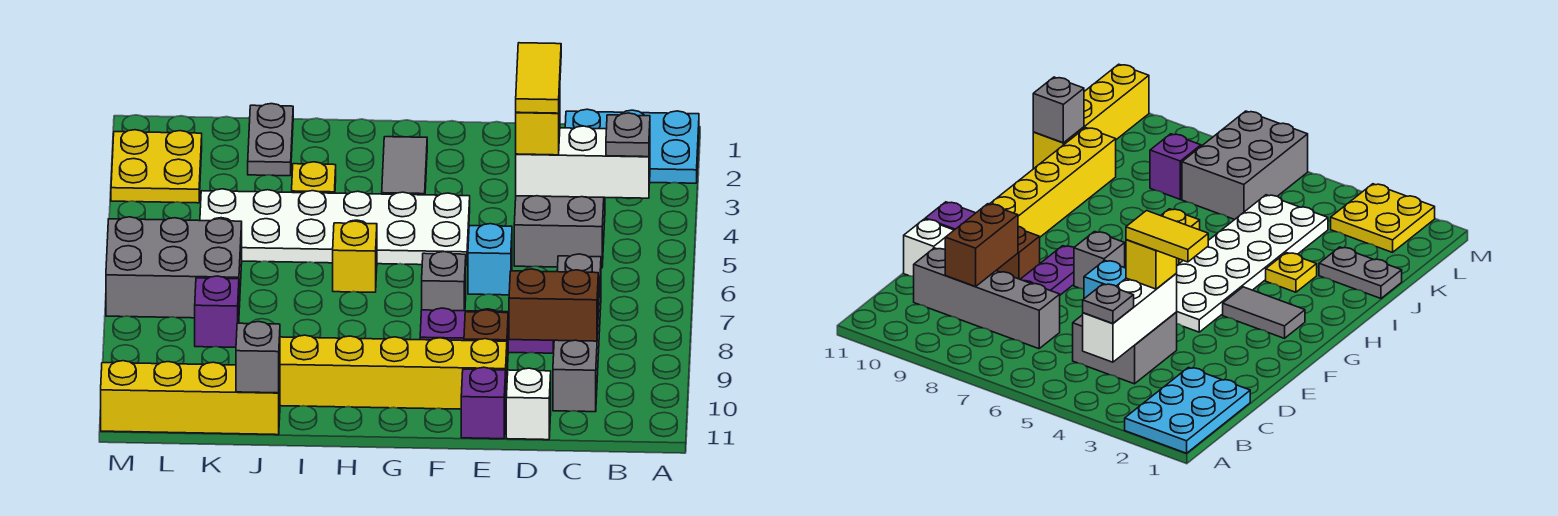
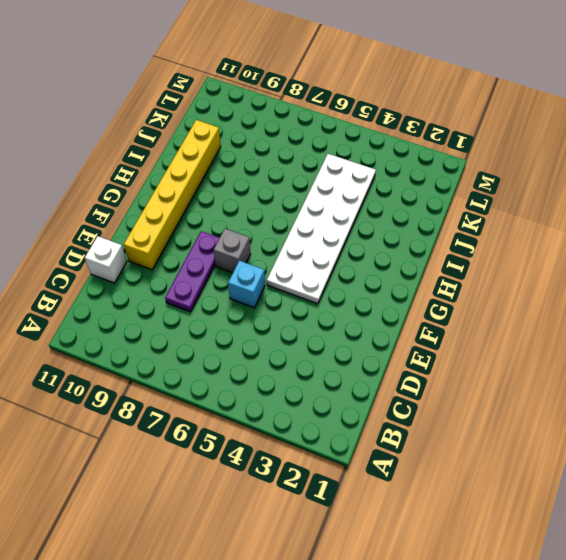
none -> cyan 2x3 plate [565,109,699,183]
none -> grey 2x2 brick [514,196,605,268]
none -> grey 1x4 brick [553,254,601,412]

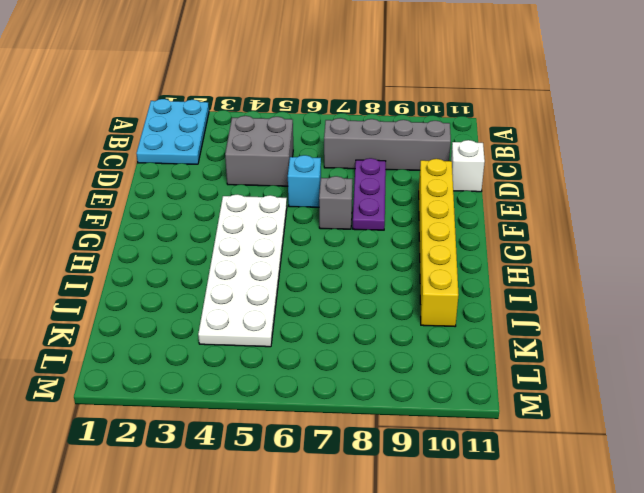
none -> brown 1x1 brick [464,310,508,369]
none -> purple 1x1 brick [461,367,506,439]
none -> grey 1x2 tile [382,137,427,195]

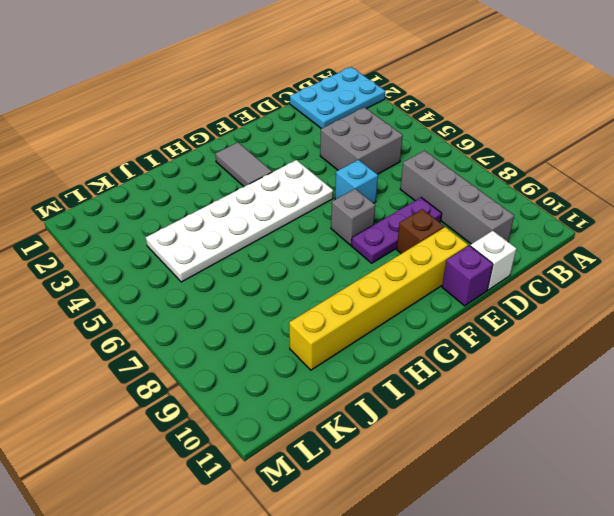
none -> yellow 1x1 brick [333,221,377,292]
none -> yellow 1x1 plate [292,162,336,193]
none -> grey 1x2 plate [248,104,293,176]

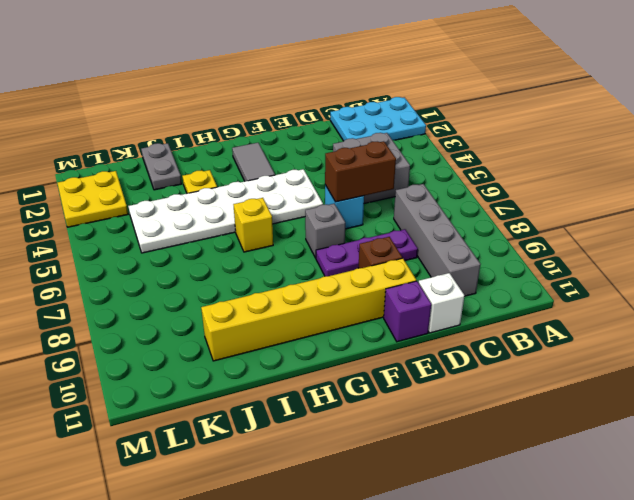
brown 1x2 brick [325,141,396,202] -> brown 1x2 brick moved to [509,269,598,341]
none -> yellow 1x4 brick [101,361,280,435]
none -> grey 2x3 brick [106,217,242,318]
none -> purple 1x1 brick [195,276,239,347]

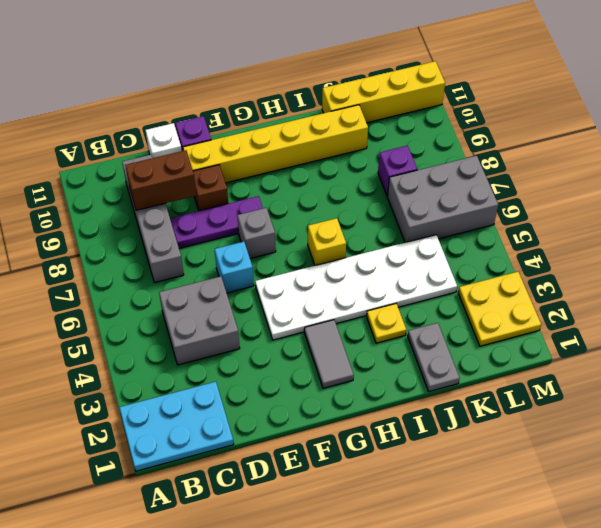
none -> white 1x3 brick [516,126,650,198]
none -> grey 1x1 brick [236,322,280,393]
none -> grey 1x1 plate [606,113,650,157]

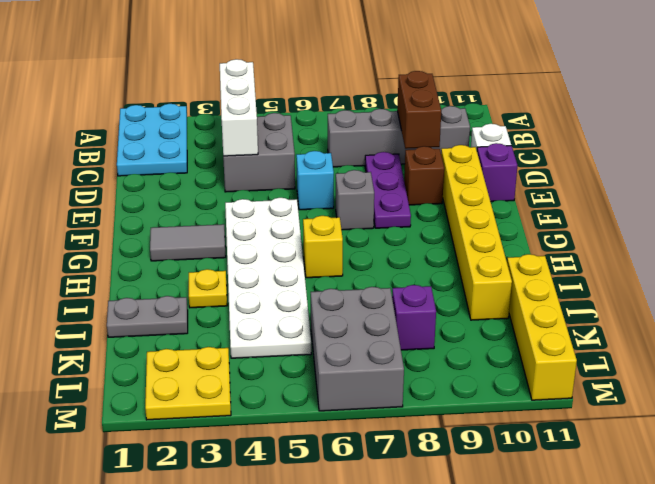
none -> grey 1x1 brick [236,322,280,393]
none -> grey 1x1 plate [606,113,650,157]
none -> yellow 1x1 brick [516,95,560,155]

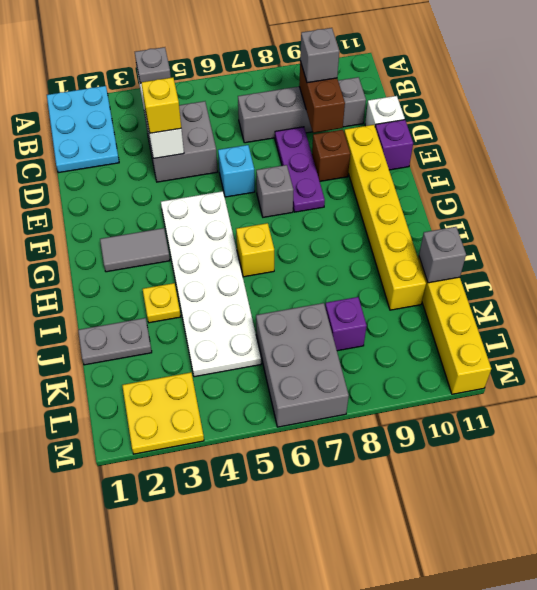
grey 1x1 brick [300,28,339,83] -> none
none -> yellow 1x2 tile [516,43,561,113]

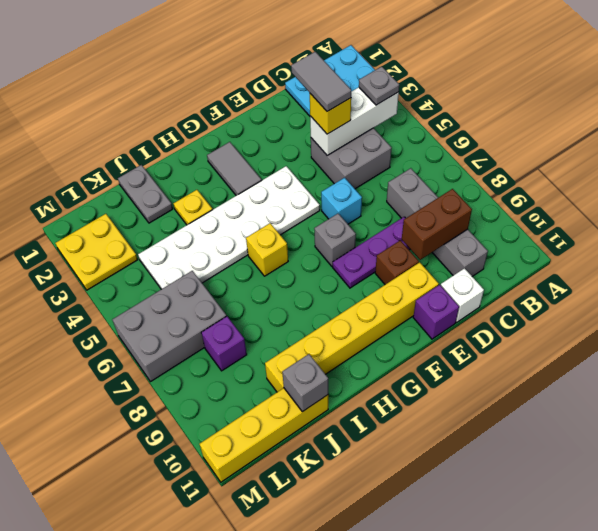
grey 1x2 tile [291,52,351,112] -> yellow 1x2 tile [516,43,561,113]

